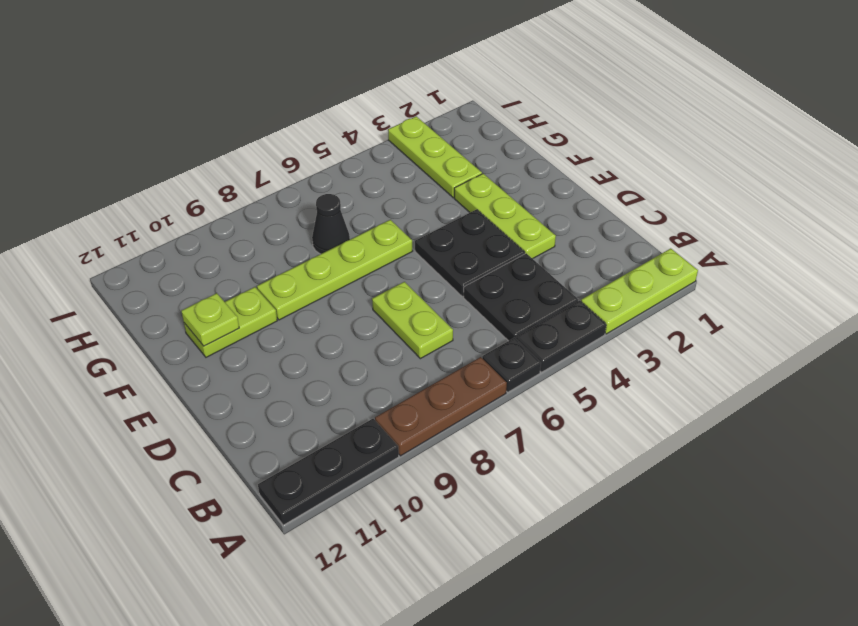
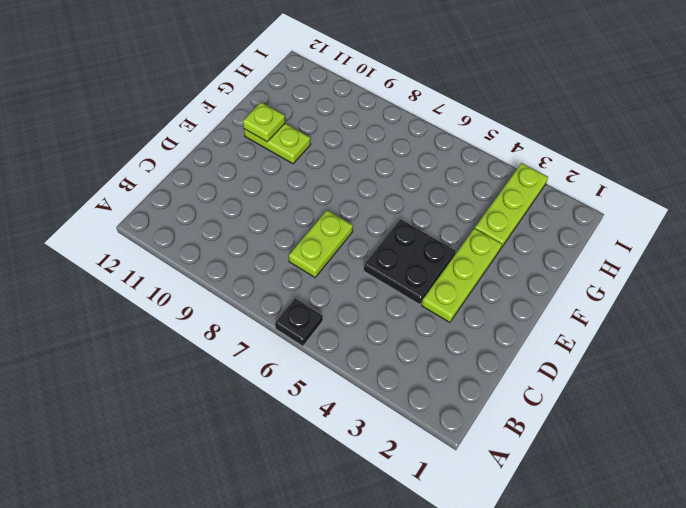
none -> lime 1x3 plate [581,249,698,334]
none -> black 1x2 plate [516,301,606,372]
none -> brown 1x3 plate [375,357,507,456]

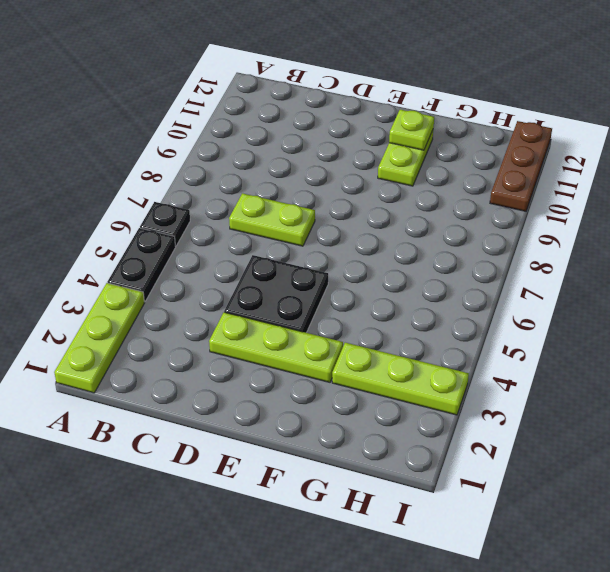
brown 1x3 plate [490,121,552,211] -> brown 1x3 plate moved to [375,357,507,456]
none -> black 1x3 plate [258,419,399,525]
none -> black 2x2 plate [464,253,578,341]
none -> lime 1x4 plate [257,220,413,320]

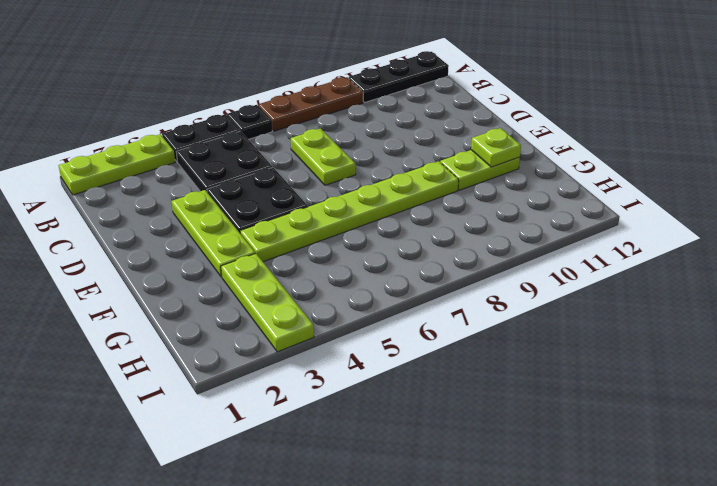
lime 1x6 plate [240,161,459,262] -> lime 1x4 plate [257,220,413,320]
none -> black 1x1 cone [312,194,350,254]

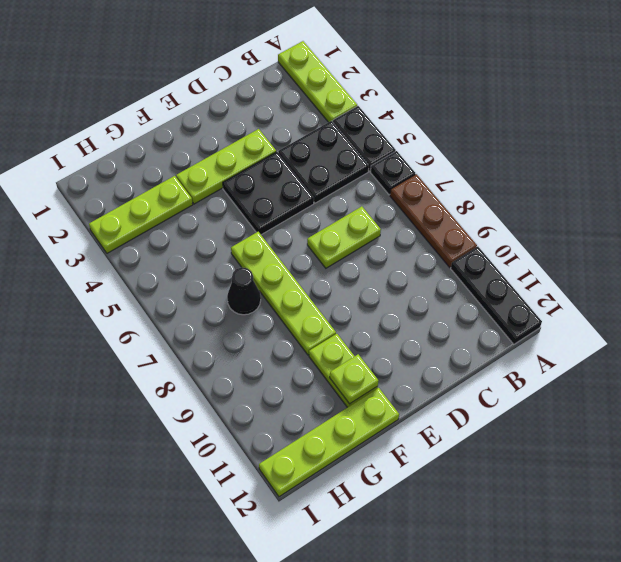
lime 1x4 plate [259,388,399,497] -> none

